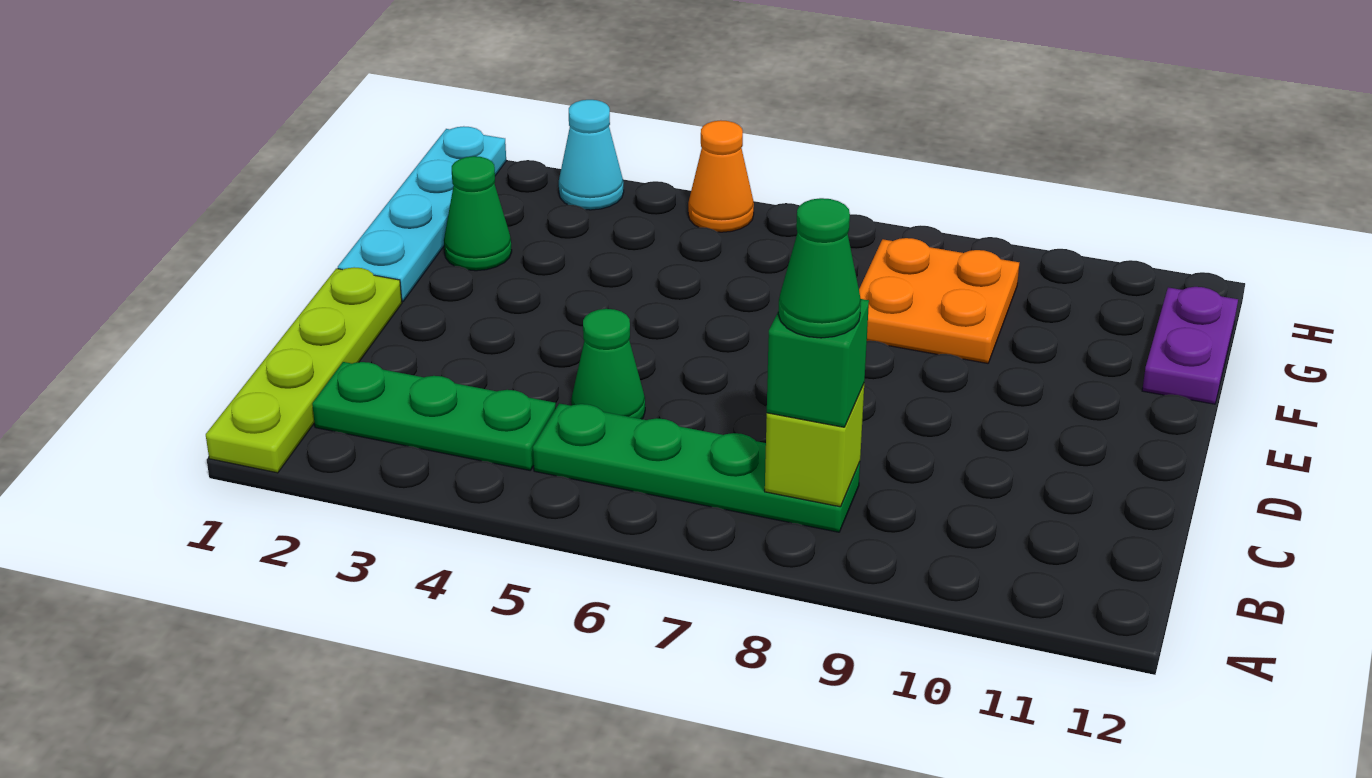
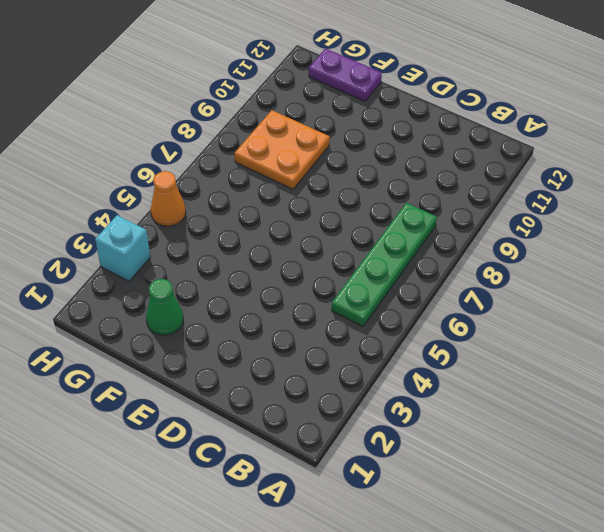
cyan 1x1 brick [95,215,150,281] -> cyan 1x1 cone [559,100,624,210]
none -> lime 1x4 plate [206,267,402,473]
none -> green 1x3 plate [312,362,556,470]
none -> green 1x1 cone [571,309,645,419]

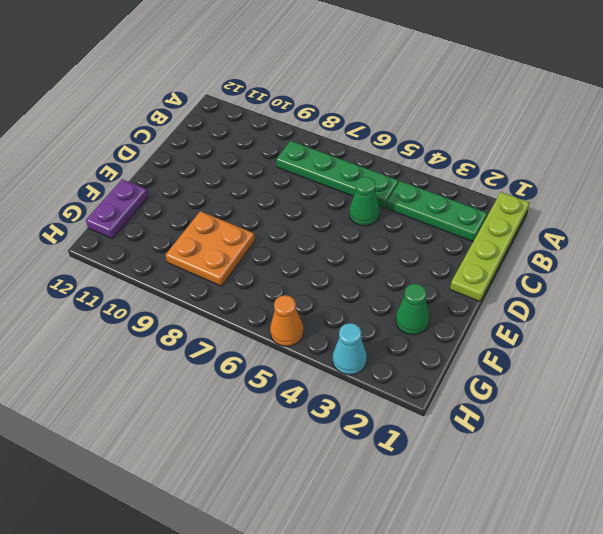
none -> cyan 1x4 plate [338,126,506,301]
none -> lime 1x1 brick [765,385,864,507]
none -> green 1x1 brick [767,299,869,427]

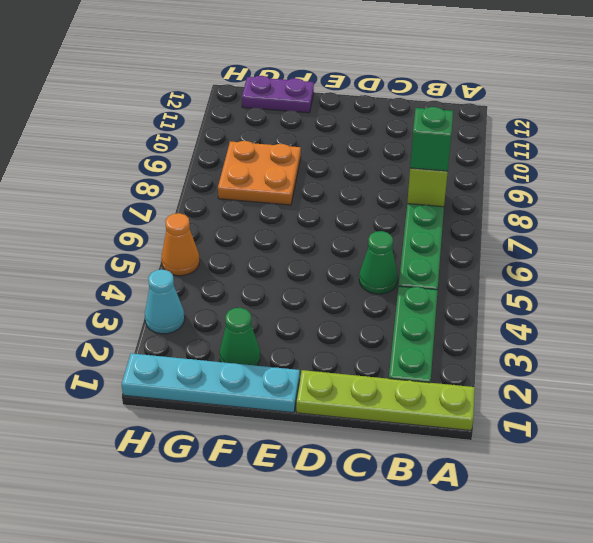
none -> green 1x1 cone [778,198,861,338]

